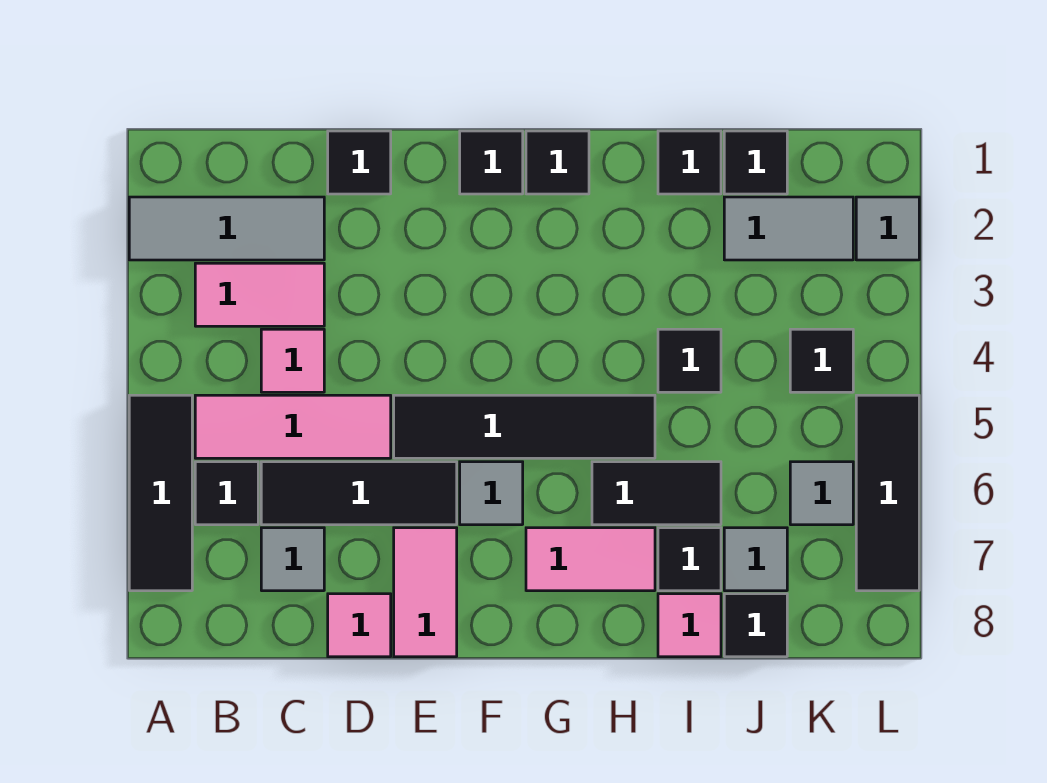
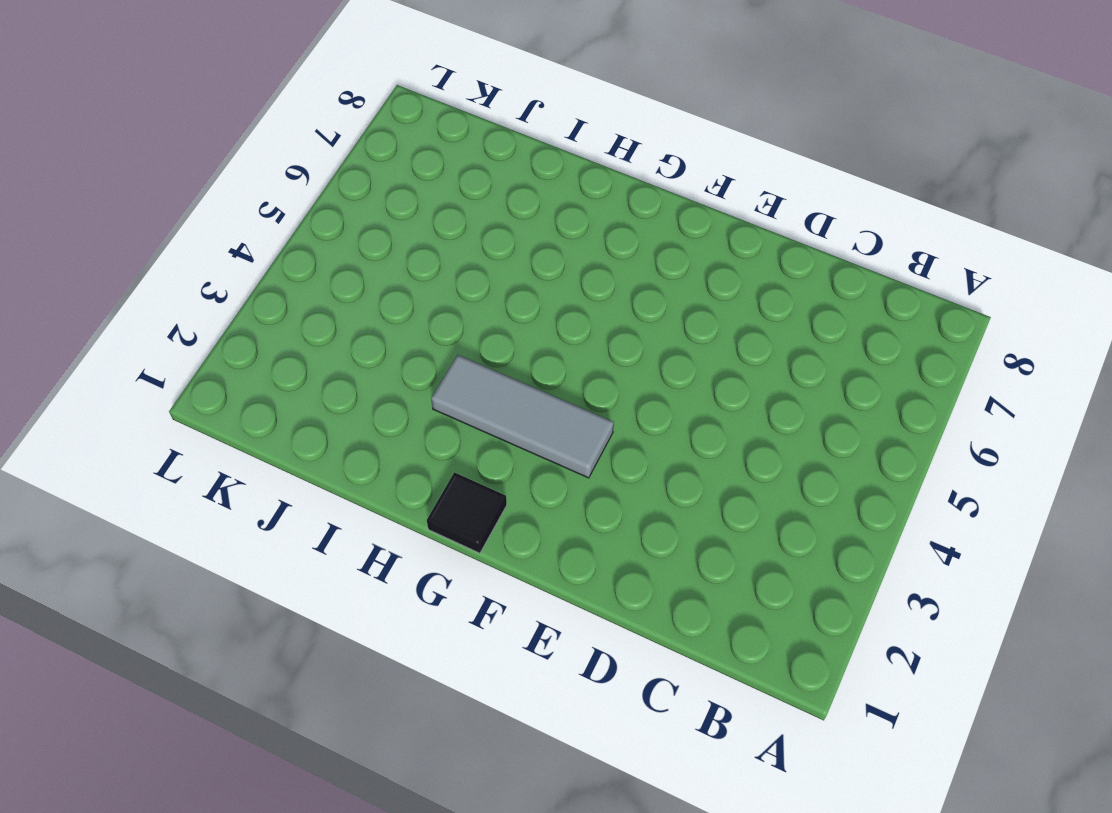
grey 1x3 tile [431,355,614,478] -> grey 1x3 tile moved to [129,197,324,260]
none -> black 1x3 tile [129,395,192,591]
none -> pink 1x2 tile [195,263,324,326]
none -> pink 1x3 tile [195,395,391,458]

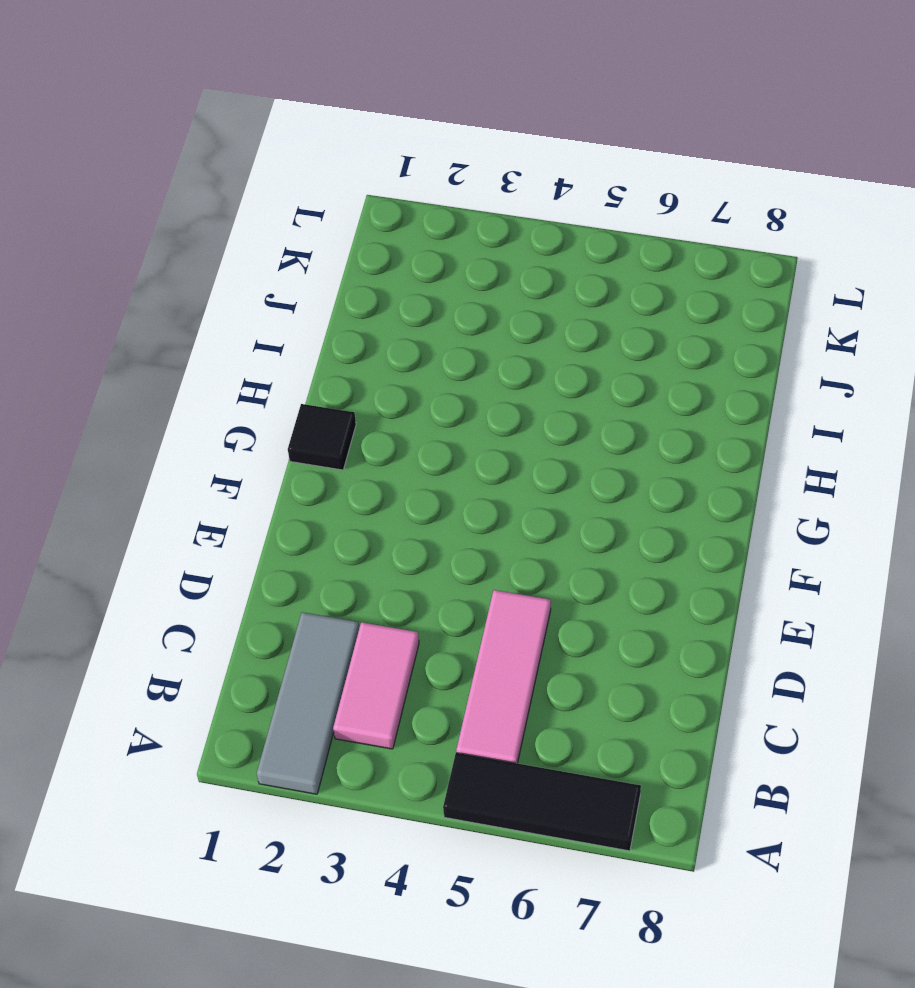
none -> black 1x1 tile [195,462,258,525]
none -> pink 1x1 tile [261,329,324,392]
none -> black 1x3 tile [261,462,457,525]

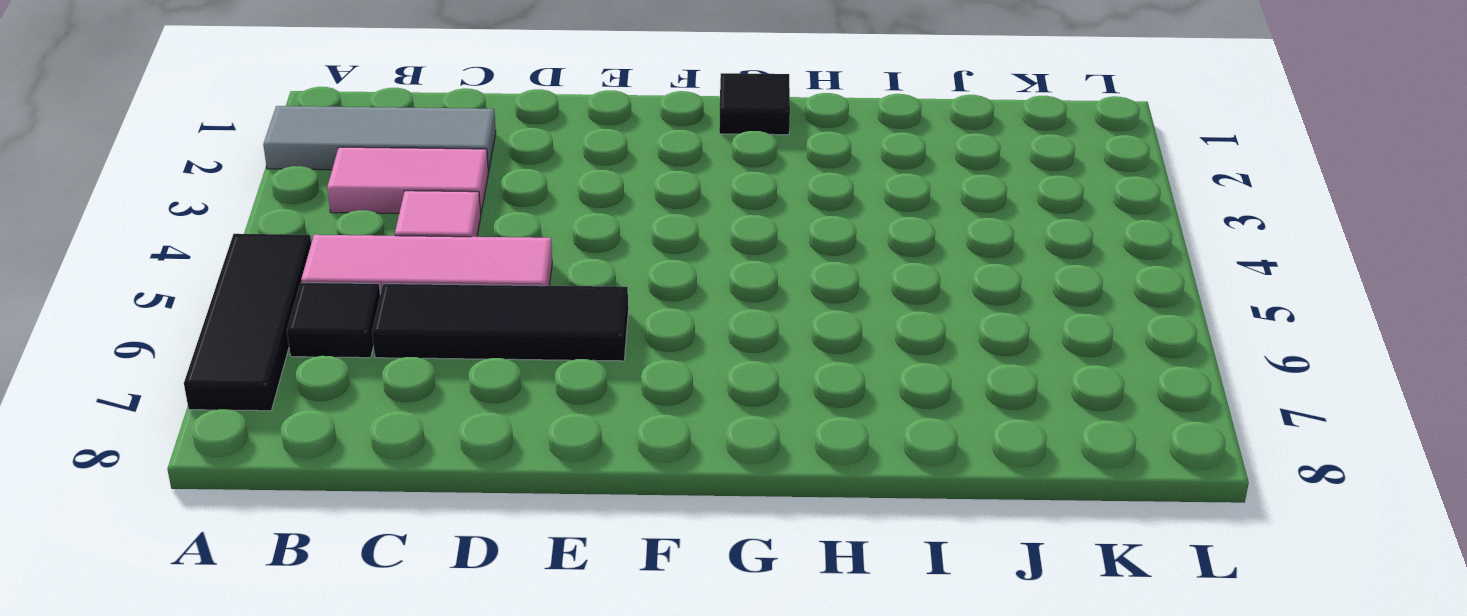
none -> grey 1x1 tile [261,528,324,591]
none -> black 1x1 tile [328,131,391,194]
none -> pink 1x1 tile [328,594,391,657]

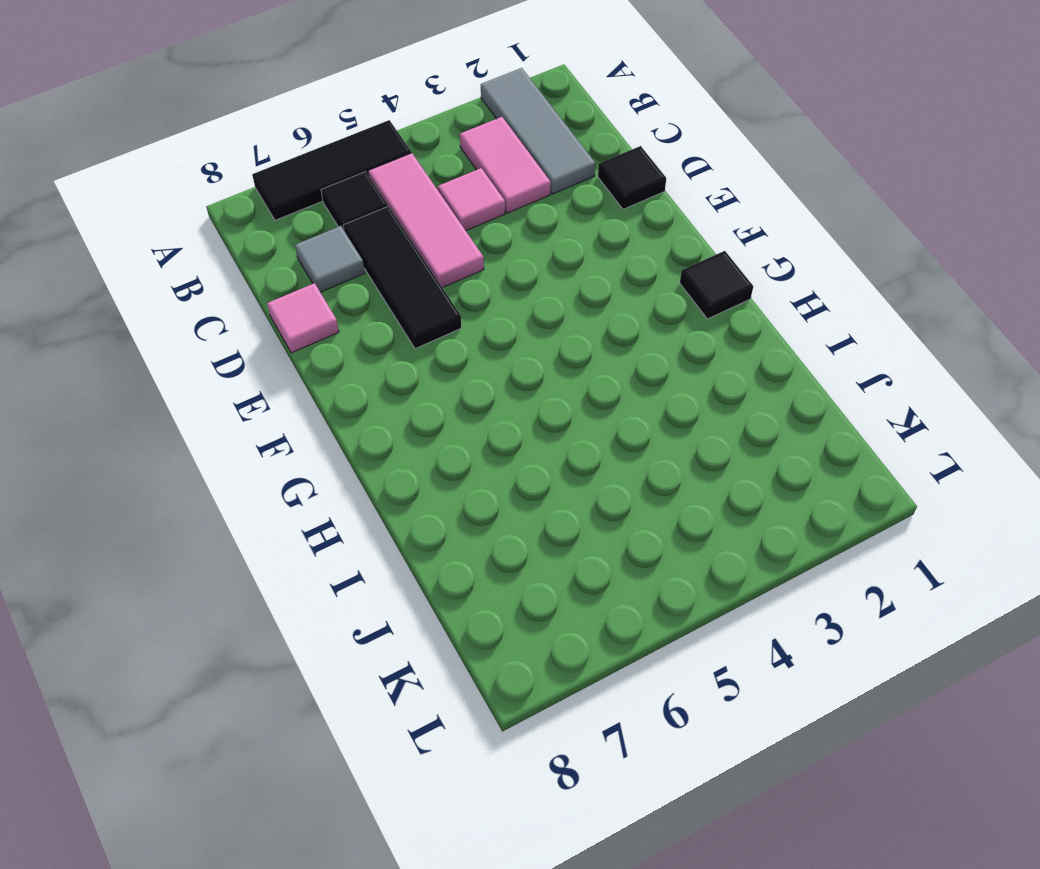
none -> black 1x4 tile [394,395,655,458]
none -> pink 1x2 tile [394,528,457,657]
none -> black 1x1 tile [460,131,523,194]

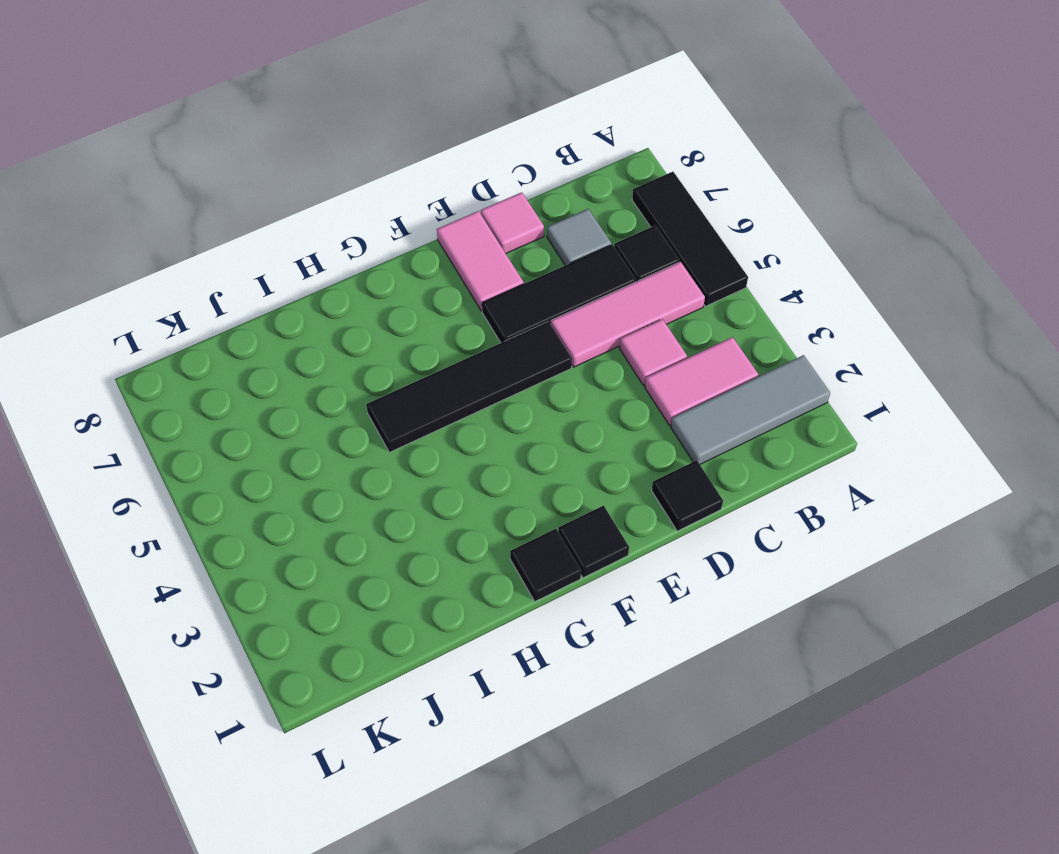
none -> grey 1x1 tile [460,462,523,525]
none -> pink 1x2 tile [526,528,655,591]
none -> black 1x2 tile [592,462,721,525]

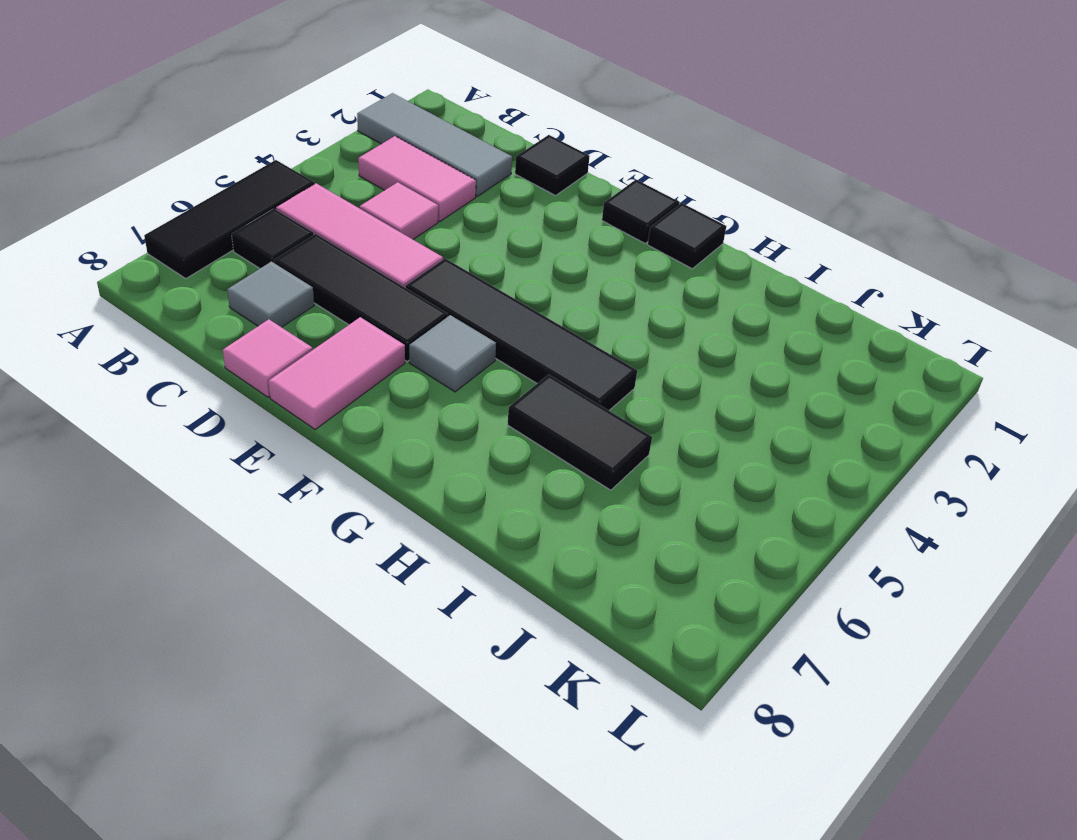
none -> pink 1x2 tile [526,528,655,591]
none -> black 1x1 tile [658,131,721,194]
none -> black 1x1 tile [658,329,721,392]

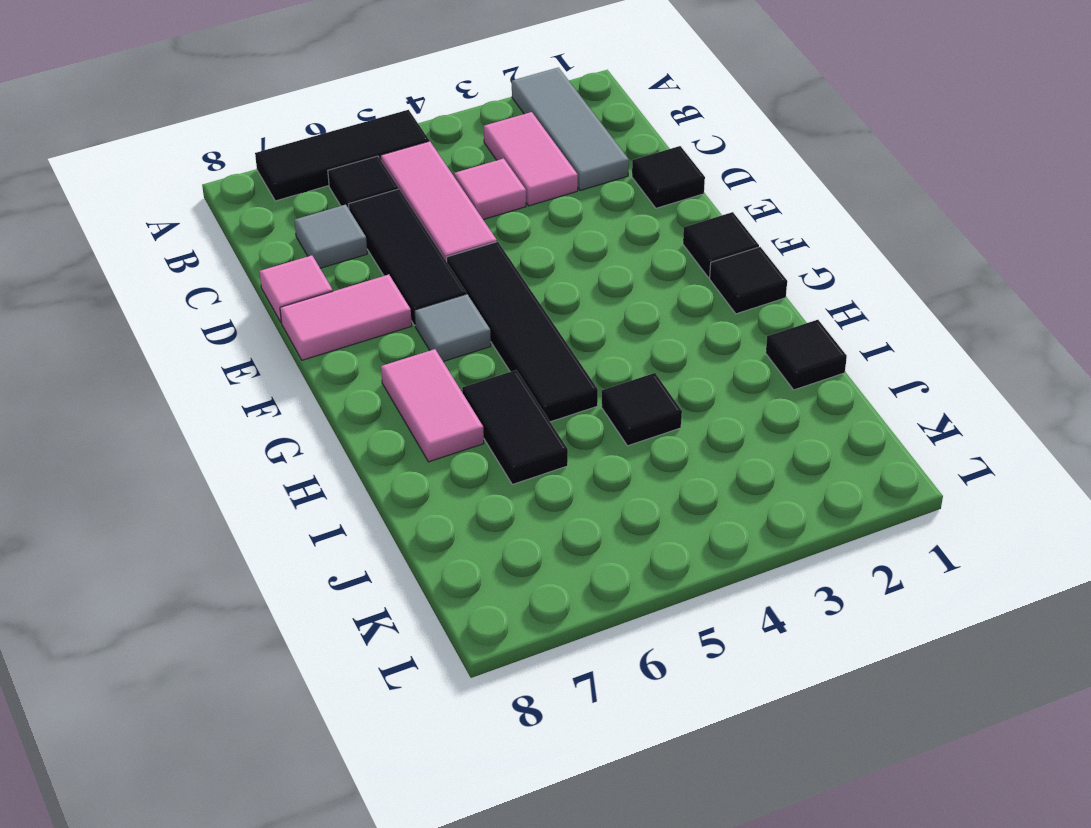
none -> black 1x1 tile [658,528,721,591]
none -> pink 1x1 tile [658,594,721,657]
none -> black 1x1 tile [724,131,787,194]

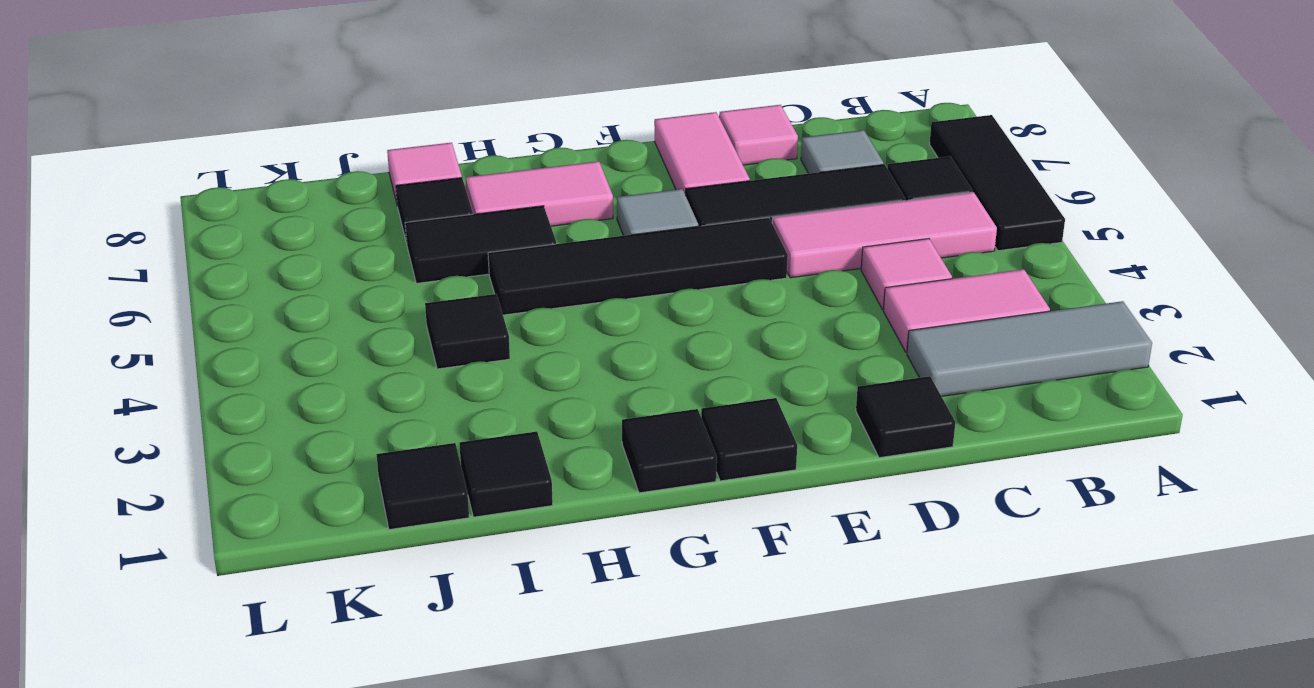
none -> grey 1x2 tile [724,197,853,260]
none -> grey 1x1 tile [724,528,787,591]
none -> black 1x1 tile [724,594,787,657]

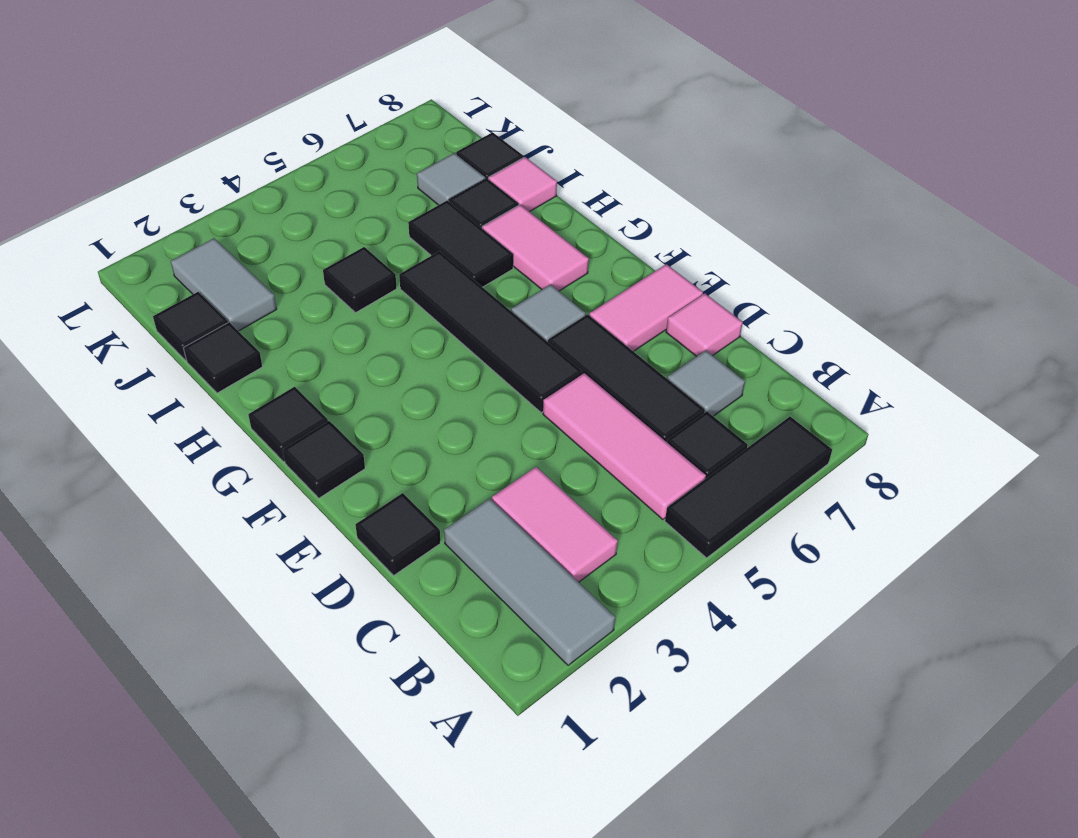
none -> pink 1x1 tile [261,329,324,392]
none -> black 1x1 tile [790,329,853,392]
none -> grey 1x1 tile [790,462,853,525]

